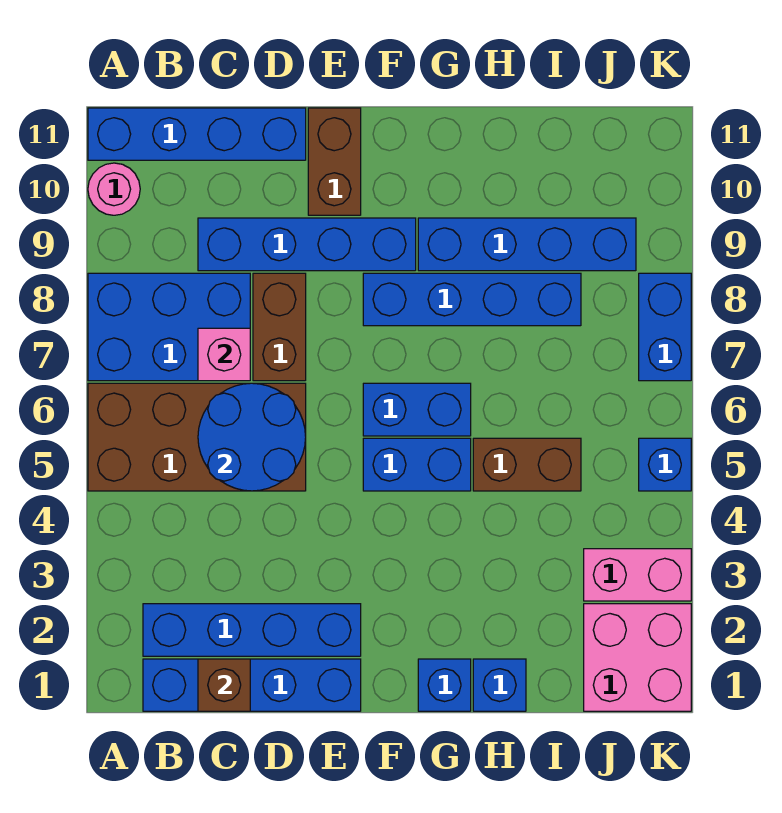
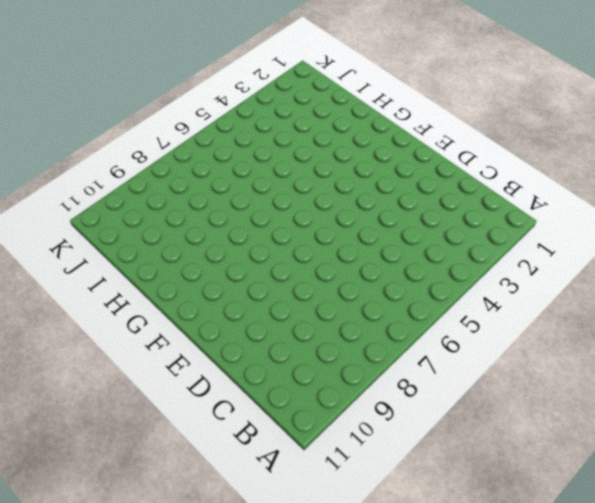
none -> brown 2x4 brick [88,383,306,491]
none -> blue 2x3 brick [88,273,250,381]
none -> pink 1x1 round brick [88,163,140,215]

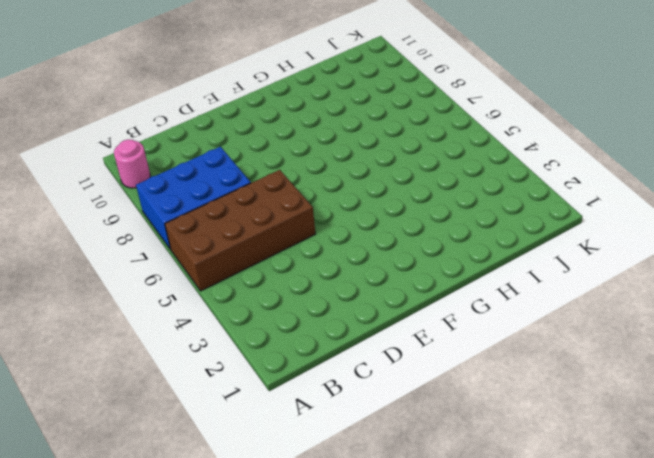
none -> blue 1x4 brick [88,108,306,160]
none -> blue 1x4 brick [143,659,361,711]
none -> blue 1x4 brick [143,604,361,656]

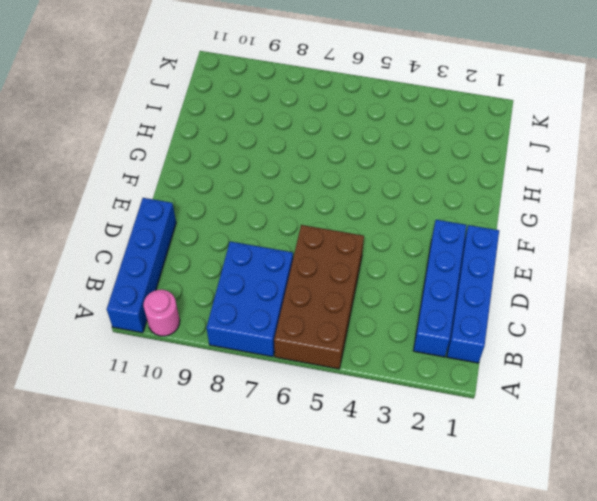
none -> blue 1x4 brick [198,218,416,271]
none -> brown 1x2 brick [253,273,306,381]
none -> brown 1x2 brick [308,108,361,215]

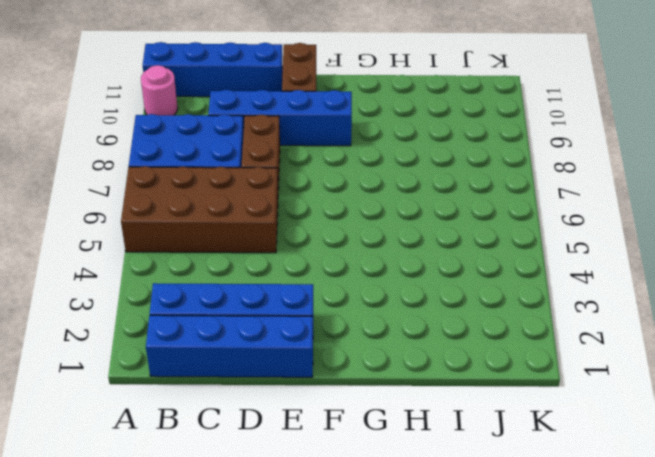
none -> blue 1x2 brick [363,438,471,491]
none -> blue 1x2 brick [363,383,471,436]
none -> blue 1x4 brick [363,273,581,326]

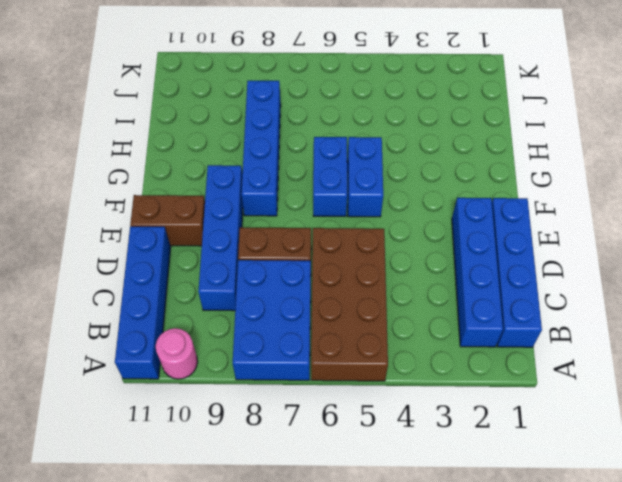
none -> blue 1x1 brick [418,659,471,711]
none -> blue 1x4 brick [418,218,636,271]
none -> blue 1x1 brick [473,659,526,711]

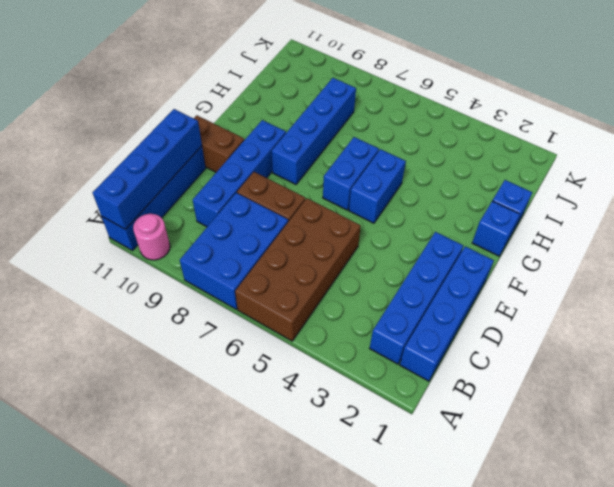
blue 1x4 brick [93,109,202,229] -> blue 1x4 brick moved to [418,218,636,271]
none -> brown 1x2 brick [473,438,581,491]
none -> pink 2x2 brick [584,604,691,711]
none -> pink 1x2 brick [584,549,691,601]

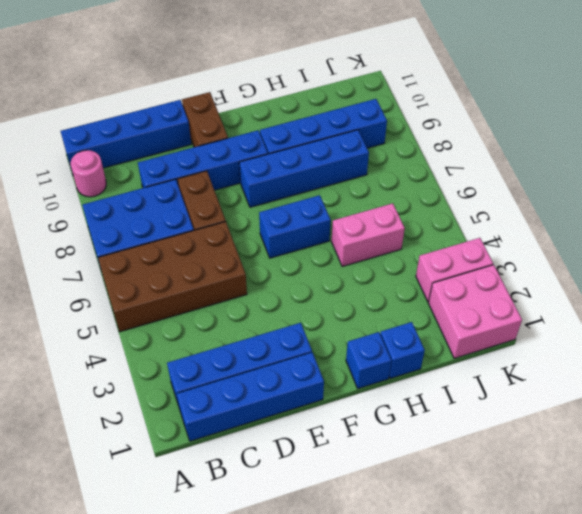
pink 1x2 brick [332,203,405,267] -> brown 1x2 brick [473,438,581,491]
none -> blue 1x2 brick [363,438,471,491]
none -> blue 1x1 brick [639,438,691,491]
none -> blue 1x2 brick [639,273,691,381]

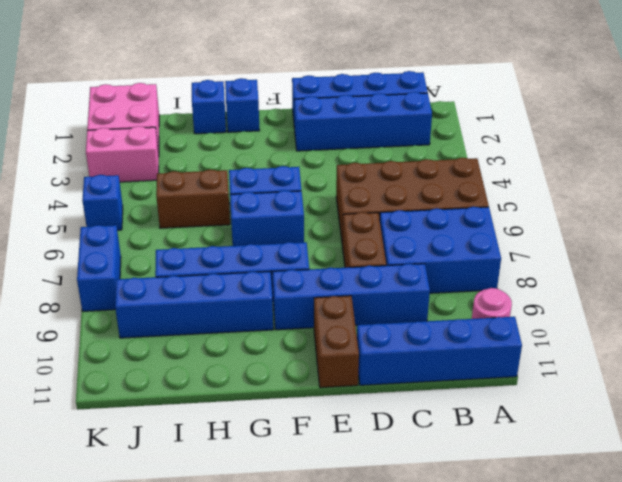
none -> brown 1x1 brick [198,659,250,711]
none -> blue 2x2 round brick [198,383,306,491]
none -> pink 1x1 brick [198,328,250,381]

